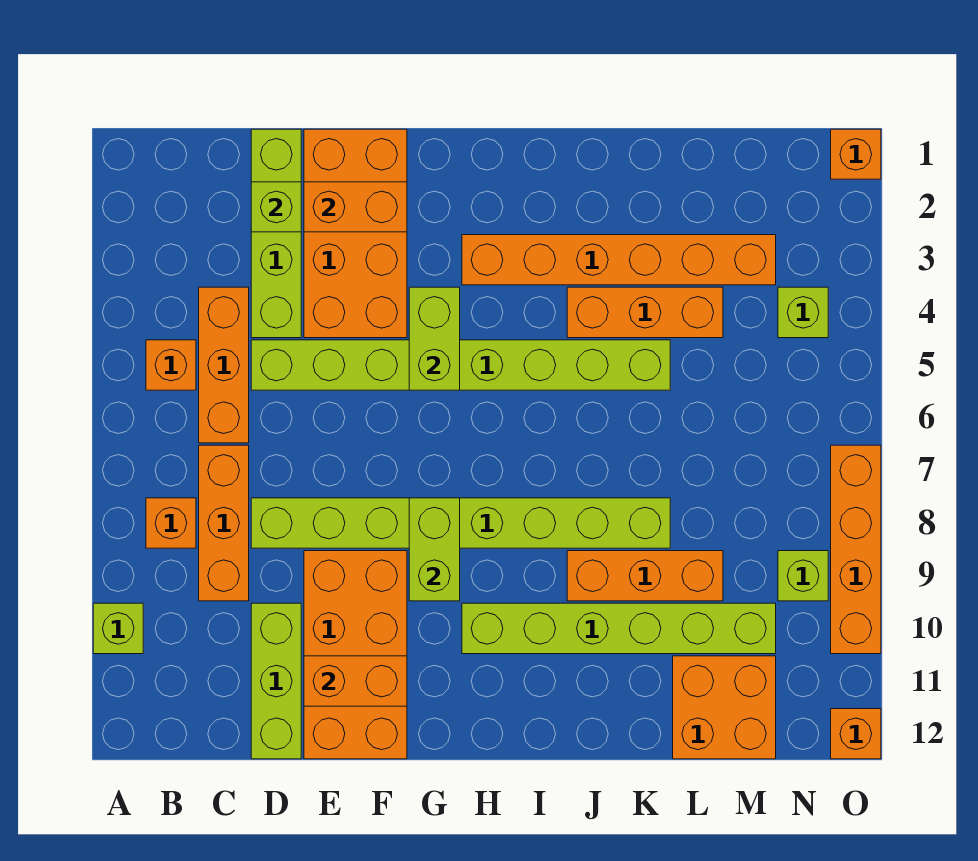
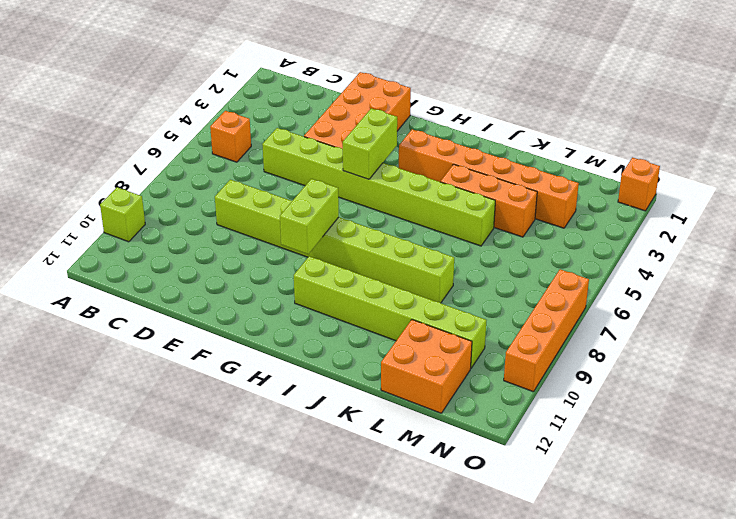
none -> orange 1x1 brick [146,498,196,548]
none -> orange 1x3 brick [199,287,249,443]
none -> orange 1x3 brick [199,445,249,601]

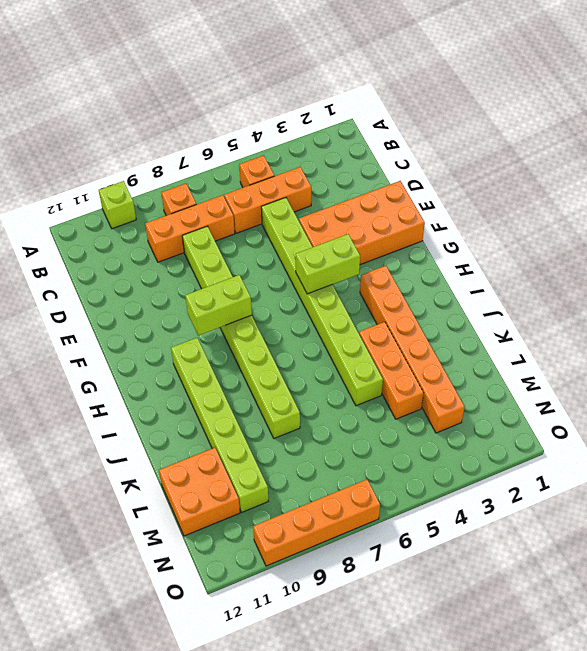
none -> lime 1x4 brick [251,129,301,338]
none -> lime 1x3 brick [251,603,301,759]
none -> orange 2x4 brick [304,551,407,759]

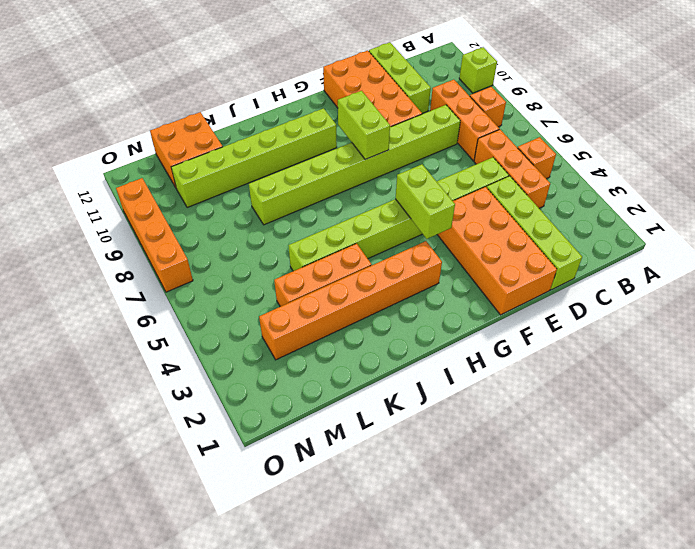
none -> orange 1x3 brick [567,551,723,601]
none -> lime 1x1 brick [778,287,828,338]
none -> lime 1x1 brick [778,551,828,601]

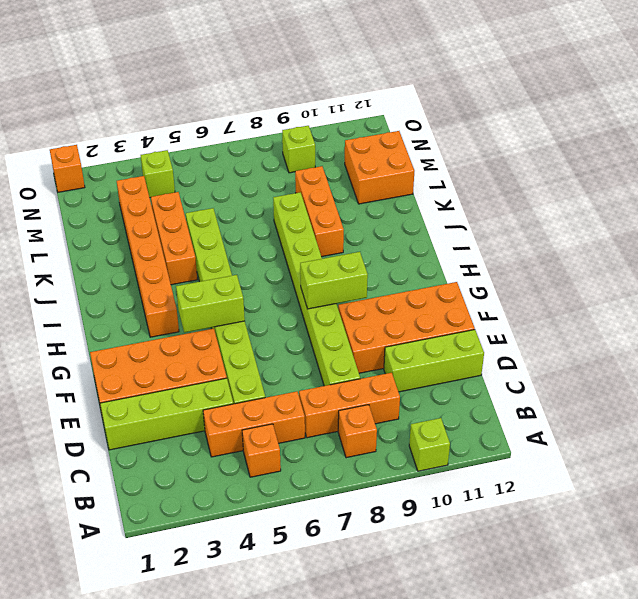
none -> lime 1x6 brick [462,603,776,654]
none -> orange 1x4 brick [831,445,881,654]
none -> orange 1x1 brick [831,709,881,759]

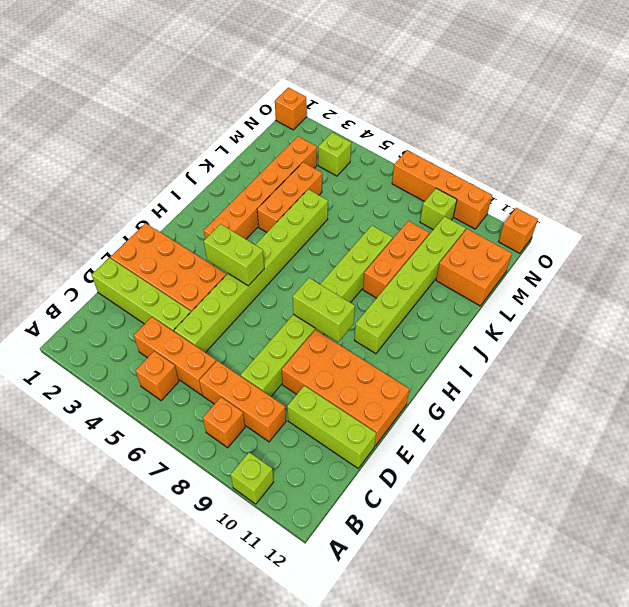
none -> lime 1x1 brick [251,182,301,232]
none -> orange 1x2 brick [304,182,407,232]
none -> orange 1x2 brick [304,656,407,706]

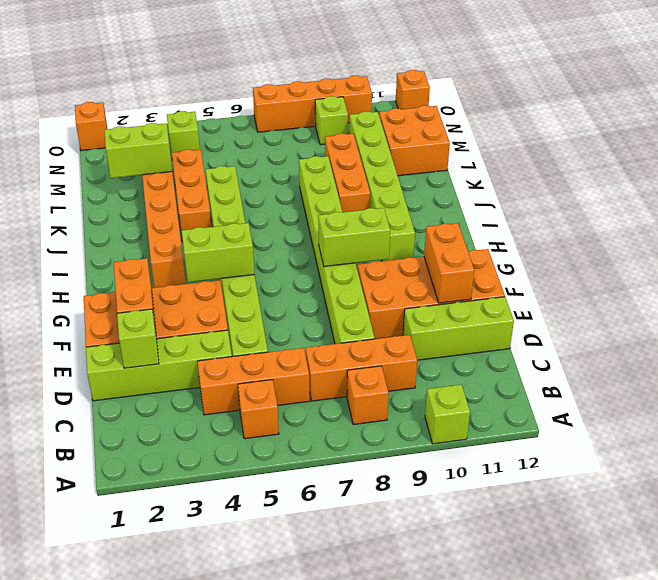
lime 1x2 brick [104,123,172,178] -> none

